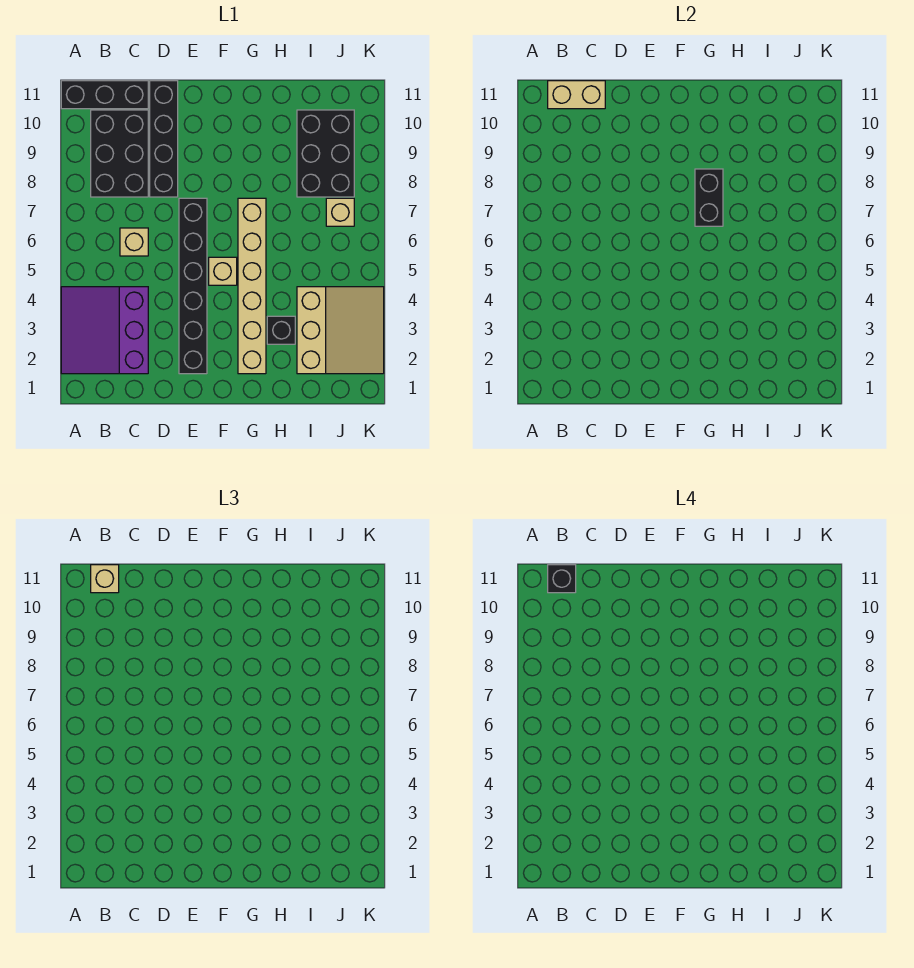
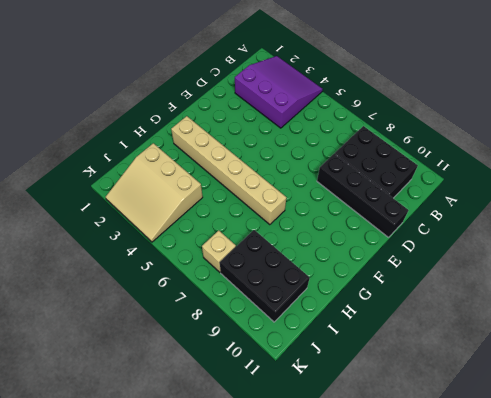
none -> black 1x3 brick [61,81,148,109]
none -> tan 1x1 brick [120,228,148,256]
none -> black 1x6 brick [179,198,207,374]

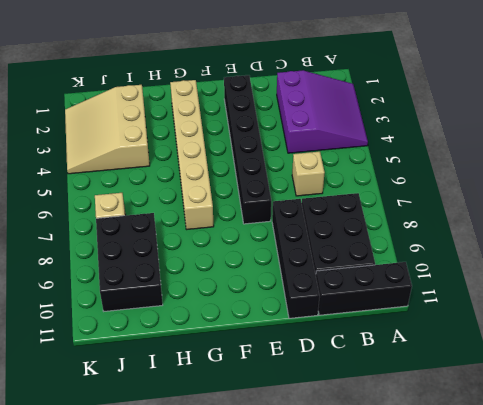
none -> tan 1x1 brick [209,257,237,285]
none -> black 1x1 brick [267,316,295,344]
none -> tan 1x2 brick [548,81,605,109]

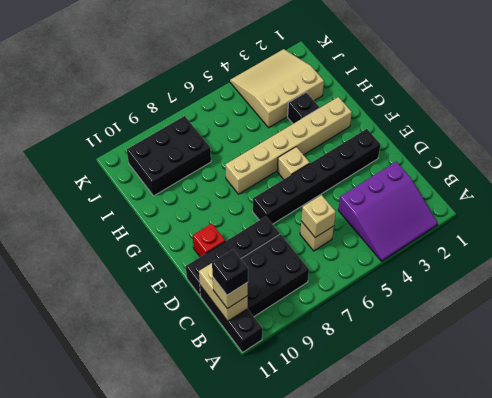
tan 1x1 brick [301,195,336,237] -> tan 1x1 brick moved to [326,198,354,226]
red 1x1 brick [193,224,225,257] -> none
none -> black 1x2 brick [695,169,723,226]

